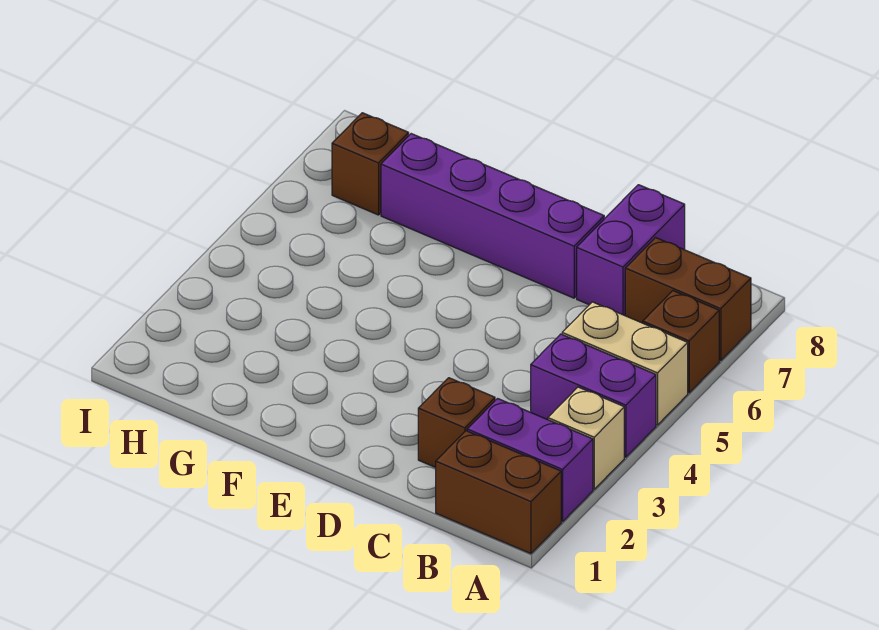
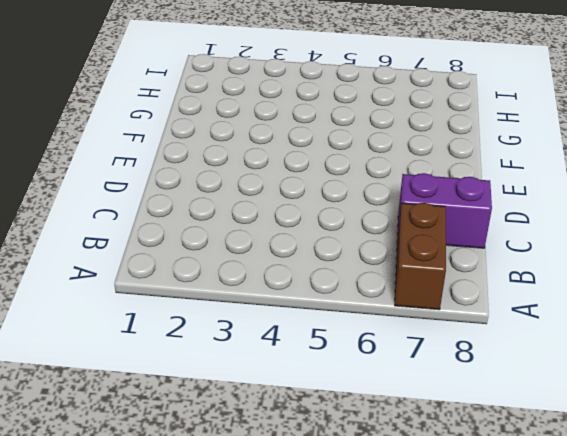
none -> brown 1x2 brick [436,431,561,554]
none -> purple 1x2 brick [467,399,593,521]

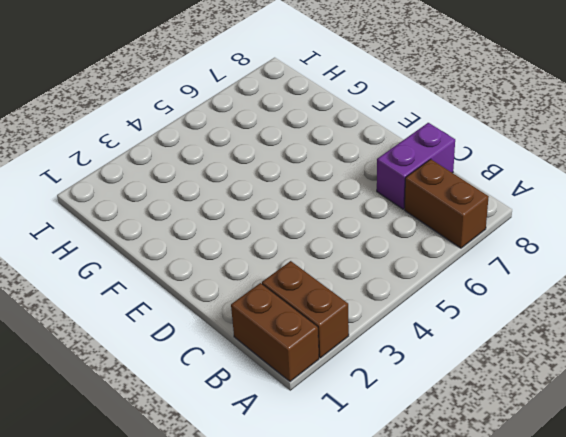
brown 1x2 brick [262,261,349,358] -> purple 1x2 brick [467,399,593,521]
none -> tan 1x1 brick [548,387,624,489]
none -> purple 1x2 brick [531,334,656,457]

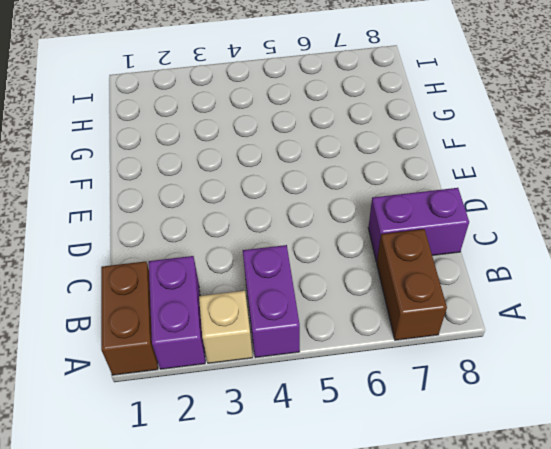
none -> tan 1x2 brick [562,302,688,425]
none -> brown 1x1 brick [643,291,719,393]

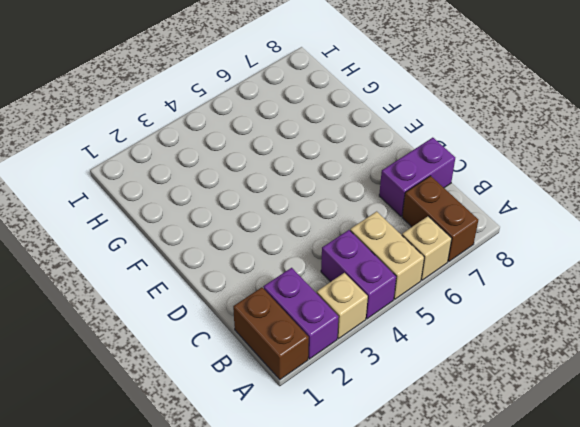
tan 1x1 brick [402,216,452,280] -> brown 1x1 brick [643,291,719,393]
none -> brown 1x1 brick [418,378,495,468]
none -> purple 1x4 brick [381,134,604,298]

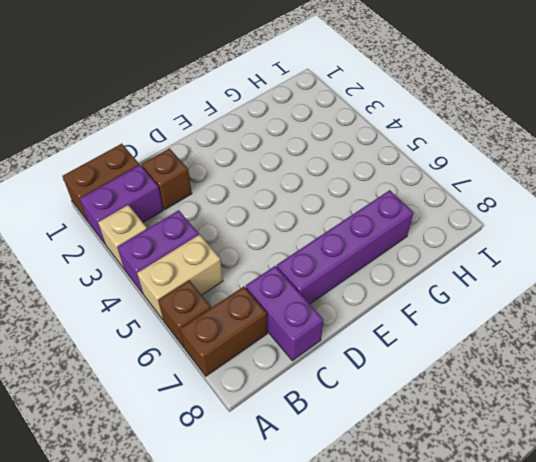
none -> brown 1x1 brick [332,113,409,215]

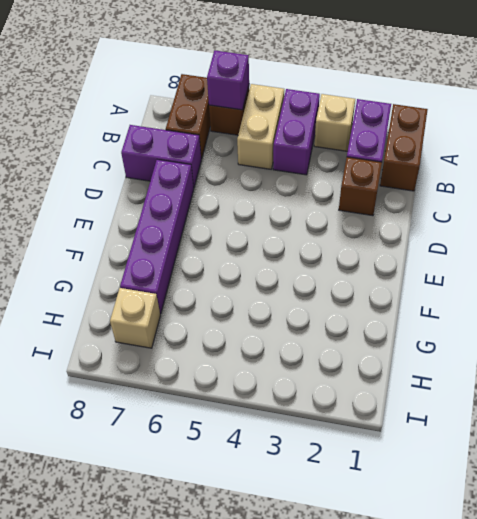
purple 1x1 brick [207,50,249,110] -> none
tan 1x1 brick [110,288,160,348] -> brown 1x1 brick [332,113,409,215]

